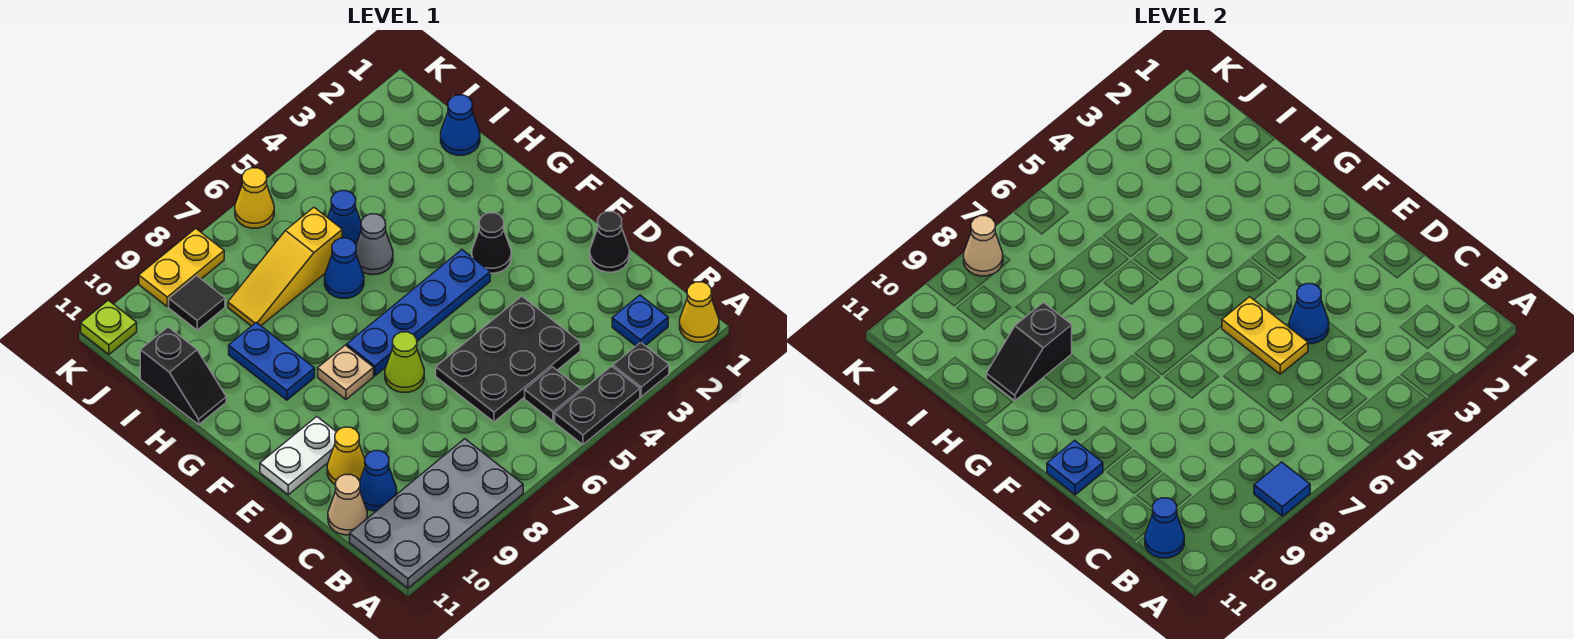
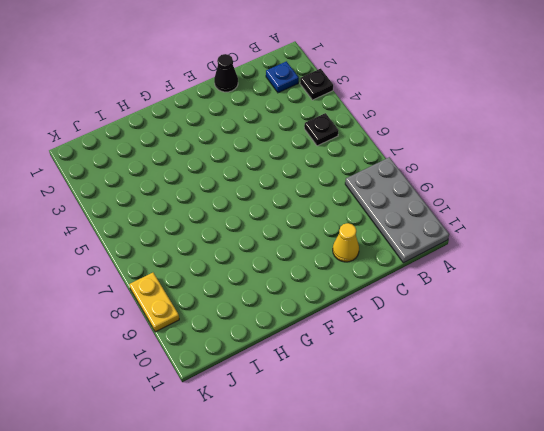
none -> yellow 1x1 cone [680,282,719,342]
none -> black 1x2 plate [555,366,640,444]
none -> black 2x3 plate [436,296,580,422]
none -> blue 1x1 cone [360,451,397,511]

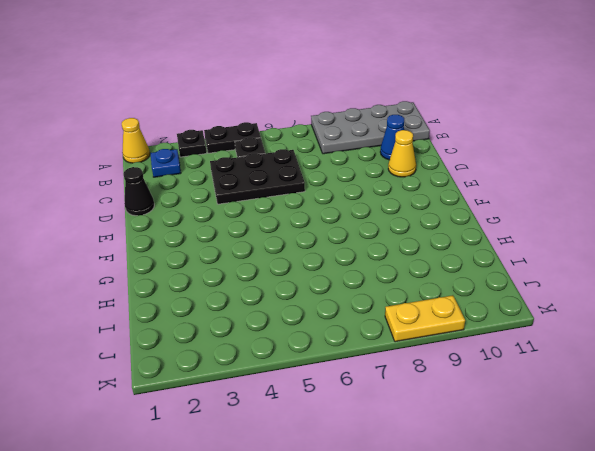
none -> tan 1x1 cone [328,475,367,535]
none -> lime 1x1 cone [385,332,424,393]
none -> white 1x2 plate [260,417,336,495]
none -> black 1x1 cone [472,213,511,273]

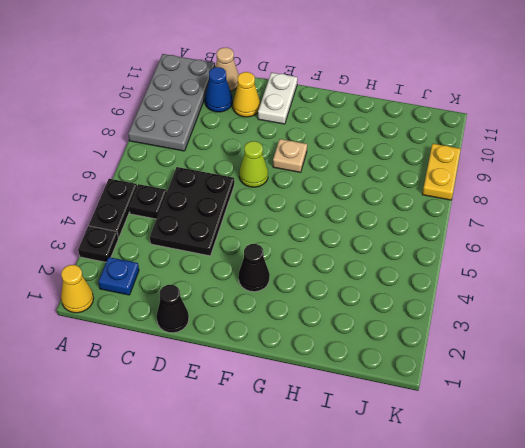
none -> blue 1x4 plate [347,250,490,376]
none -> blue 1x2 plate [229,322,315,400]
none -> grey 1x1 cone [356,214,393,275]
none -> blue 1x1 cone [325,238,364,298]

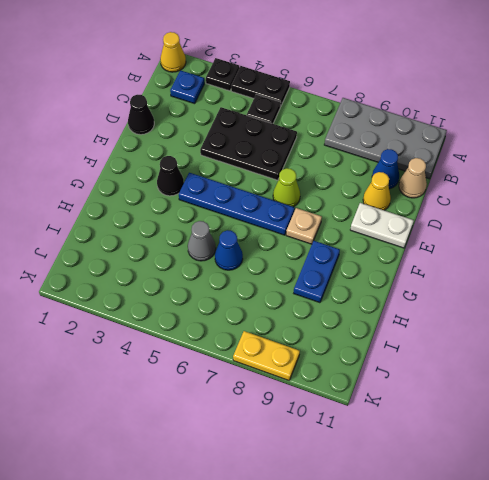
none -> black 1x2 slope [140,327,226,425]
none -> blue 1x1 cone [441,95,480,155]
none -> blue 1x1 cone [328,191,361,244]
none -> yellow 1x3 slope [228,208,342,326]

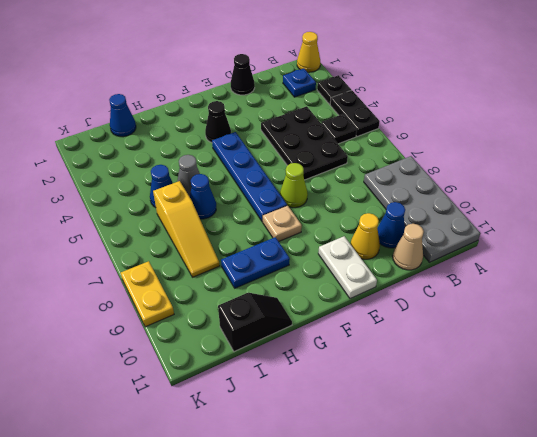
none -> black 1x1 tile [169,276,225,330]
none -> yellow 1x1 cone [235,168,274,228]
none -> lime 1x1 plate [81,300,137,354]
none -> blue 1x1 tile [1254,462,1310,516]

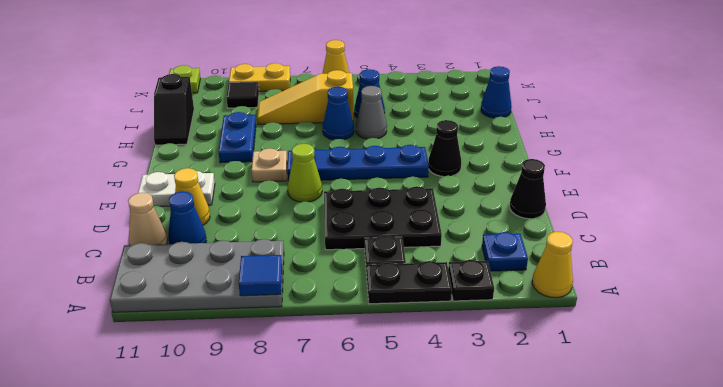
none -> blue 1x1 cone [1145,498,1184,558]
none -> blue 1x1 cone [1289,284,1329,344]
none -> yellow 1x2 plate [1222,297,1308,374]
none -> blue 1x1 plate [1047,440,1103,495]

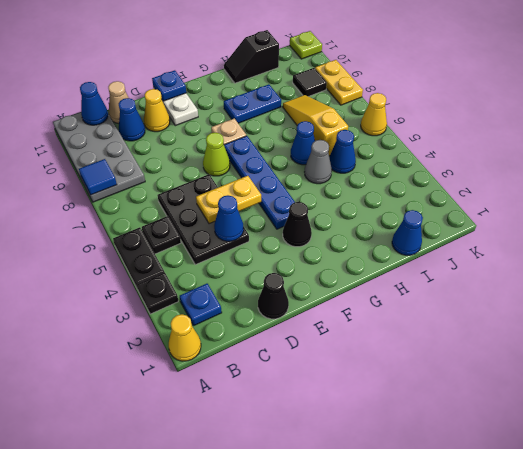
none -> black 1x2 slope [986,302,1072,401]
none -> tan 1x1 cone [964,216,1003,276]

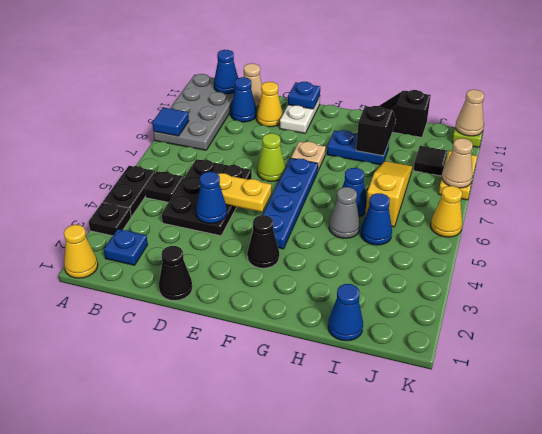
tan 1x1 cone [456,90,484,136] -> none

